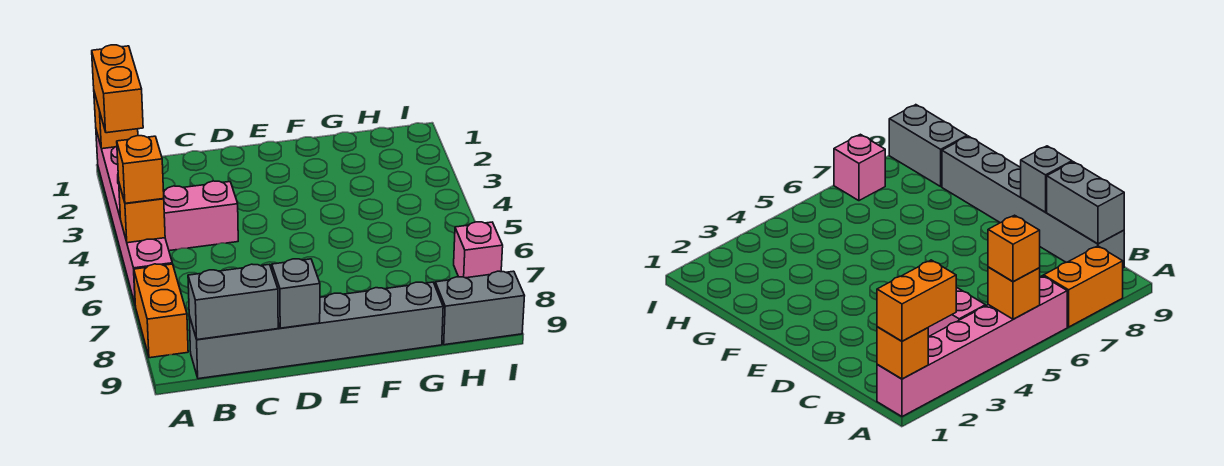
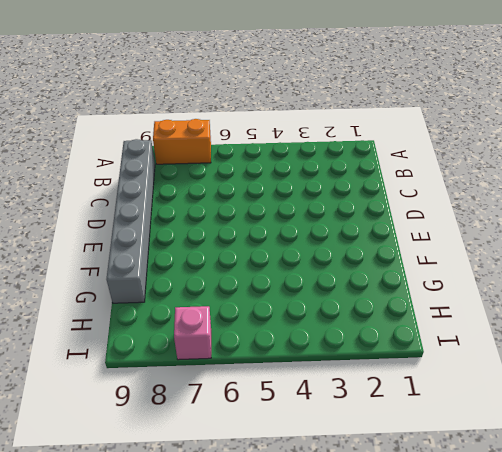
none -> pink 1x6 brick [96,130,172,303]
none -> pink 1x2 brick [163,181,238,251]
none -> grey 1x2 brick [435,271,524,345]

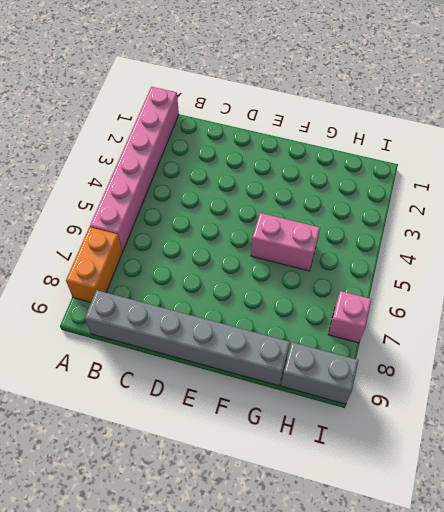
pink 1x2 brick [251,213,320,271] -> pink 1x2 brick moved to [163,181,238,251]
none -> orange 1x1 brick [94,92,138,149]
none -> orange 1x1 brick [119,184,165,243]
none -> grey 1x2 brick [188,264,278,340]

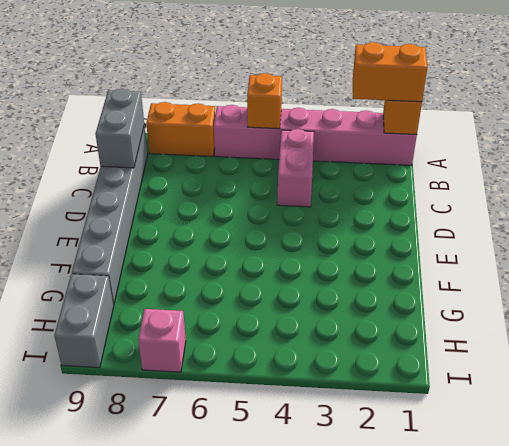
none -> grey 1x1 brick [272,259,320,328]
none -> orange 1x1 brick [117,136,164,203]

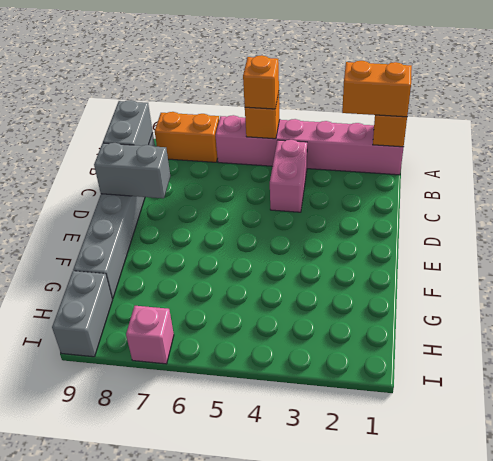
grey 1x2 brick [94,143,170,198] -> grey 1x1 brick [272,259,320,328]

